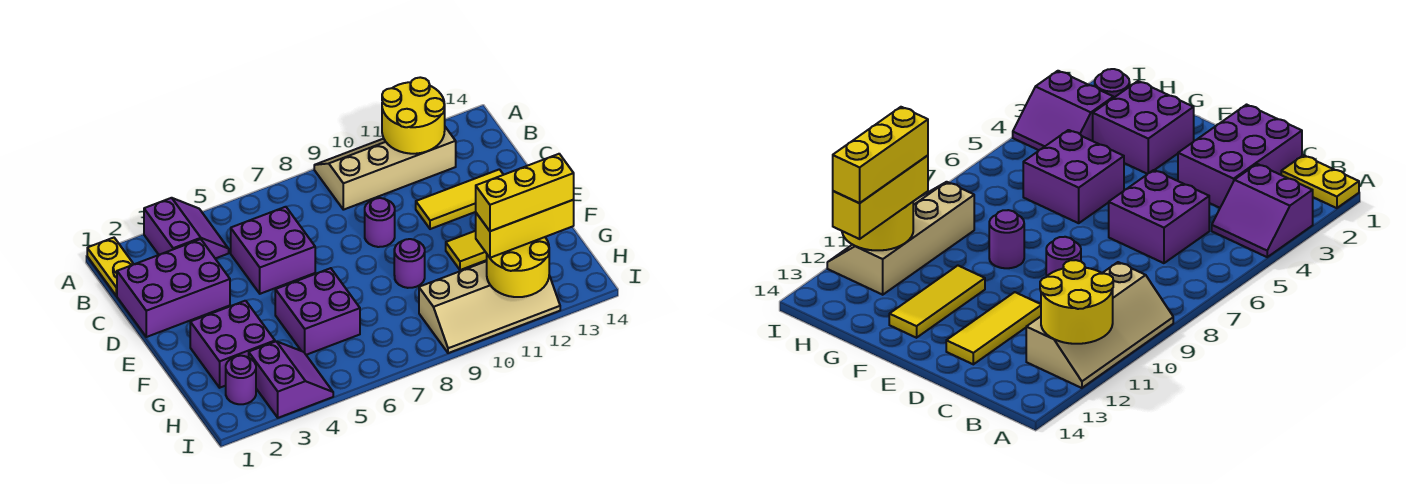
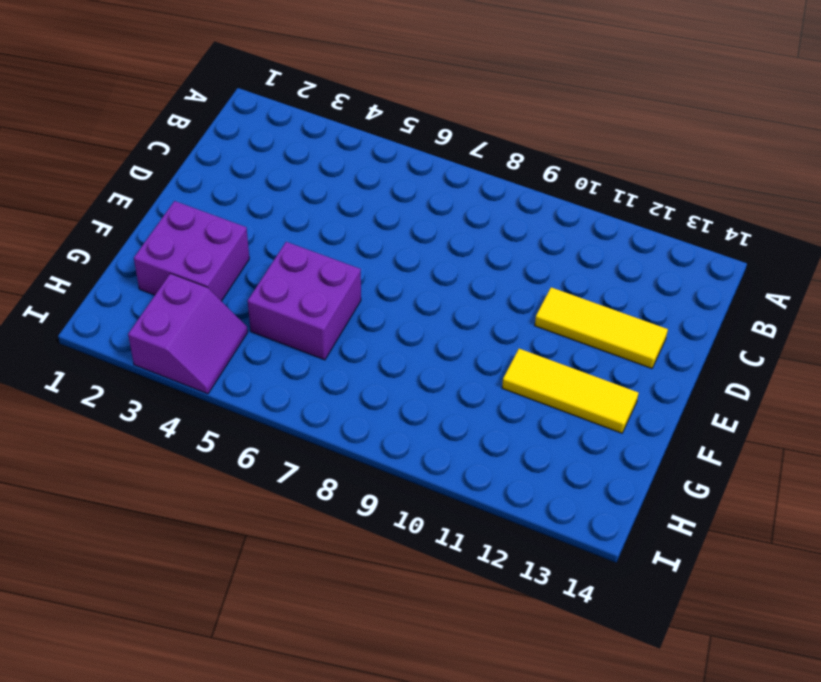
none -> yellow 1x2 plate [87,238,134,296]
none -> purple 2x2 slope [144,198,229,259]
none -> tan 2x4 slope [314,127,456,210]

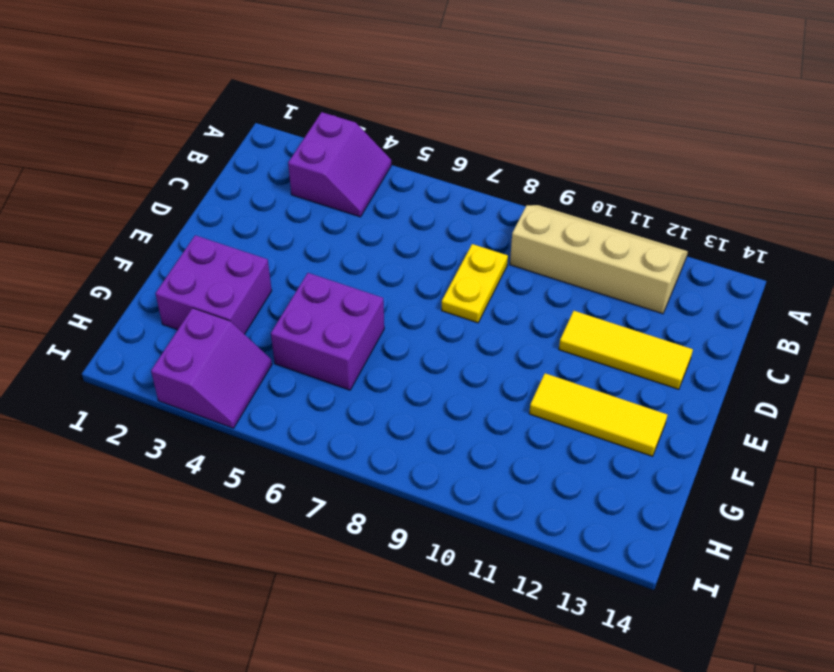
yellow 1x2 plate [442,244,508,323] -> yellow 1x2 plate moved to [87,238,134,296]
none -> purple 2x3 brick [117,239,230,337]
none -> purple 2x2 brick [231,207,315,294]
none -> purple 1x1 round brick [365,198,395,247]

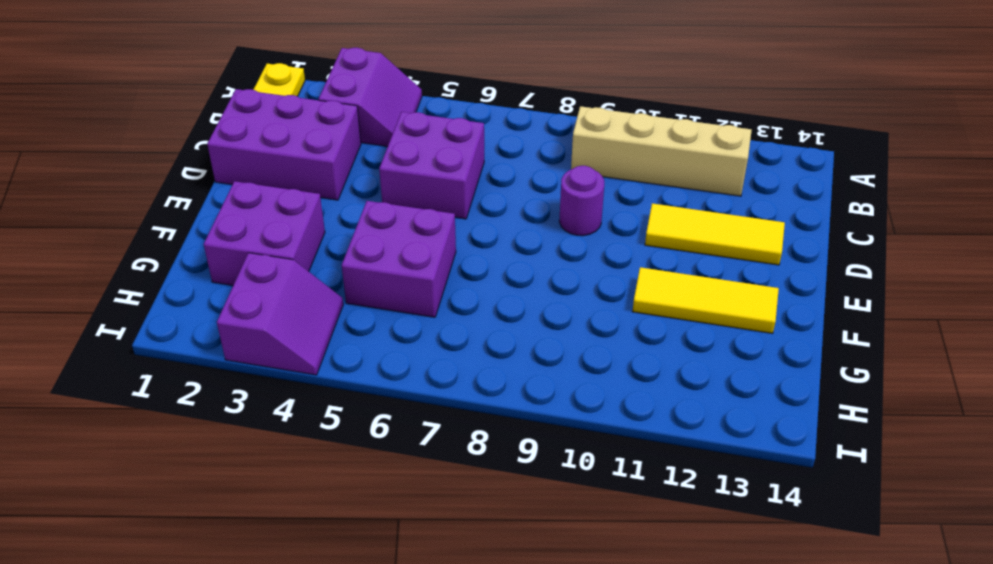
none -> purple 1x1 round brick [394,239,425,288]
none -> purple 1x1 round brick [226,356,256,404]
none -> tan 2x4 slope [419,261,560,353]

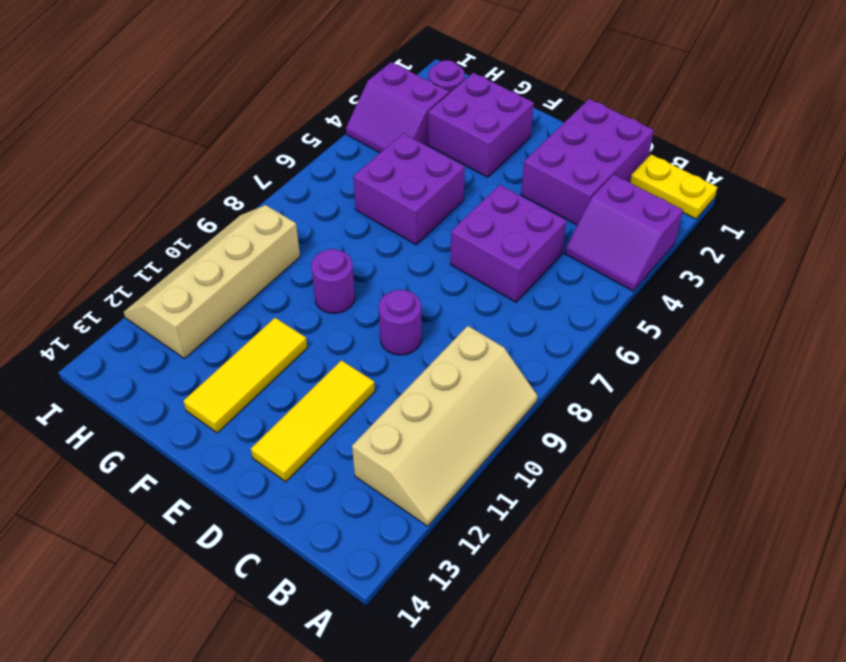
none -> yellow 2x2 round brick [382,77,445,154]
none -> yellow 2x2 round brick [487,237,549,297]
none -> yellow 1x3 brick [476,200,574,258]

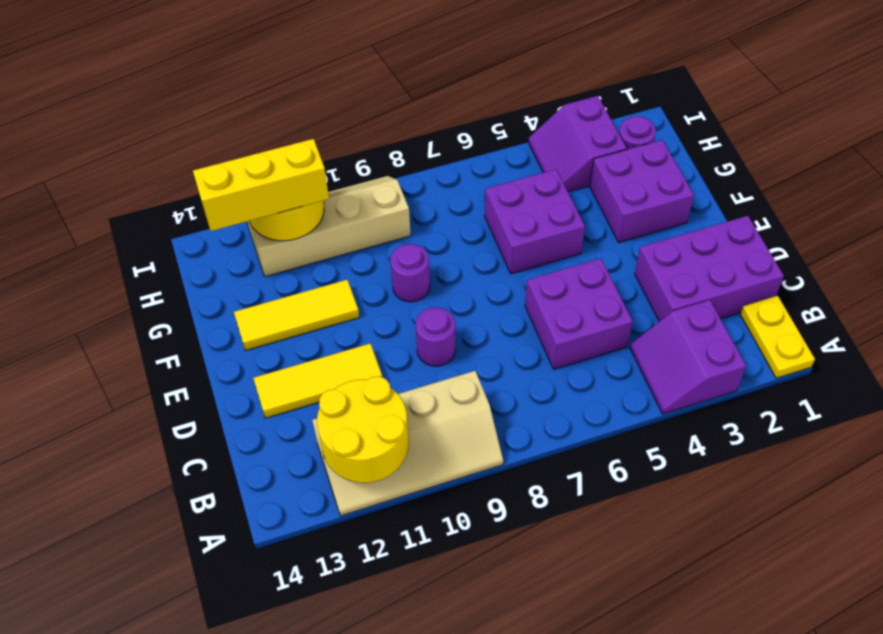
none -> yellow 1x3 brick [476,154,574,231]

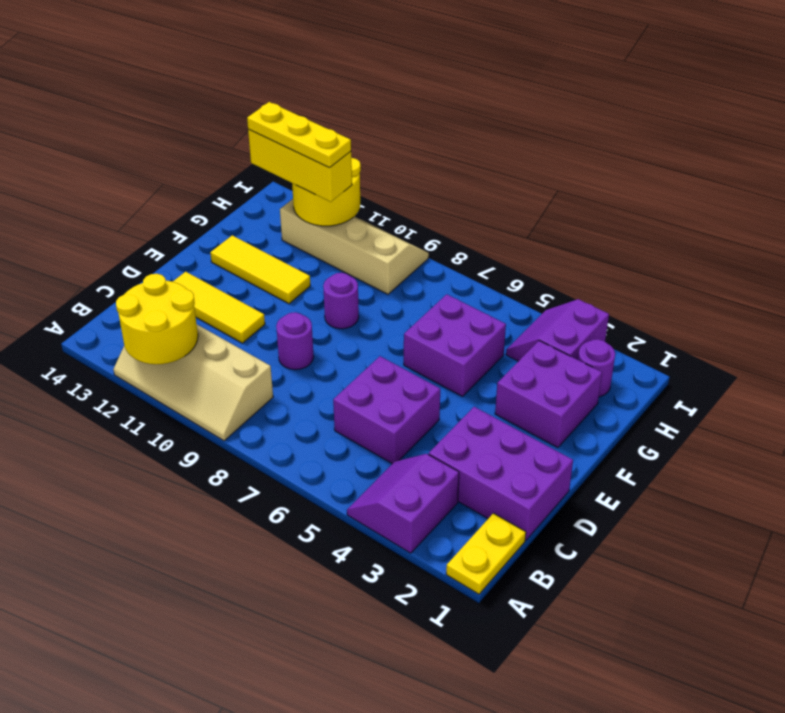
yellow 1x3 plate [247,102,351,168] -> yellow 1x3 brick [476,154,574,231]

